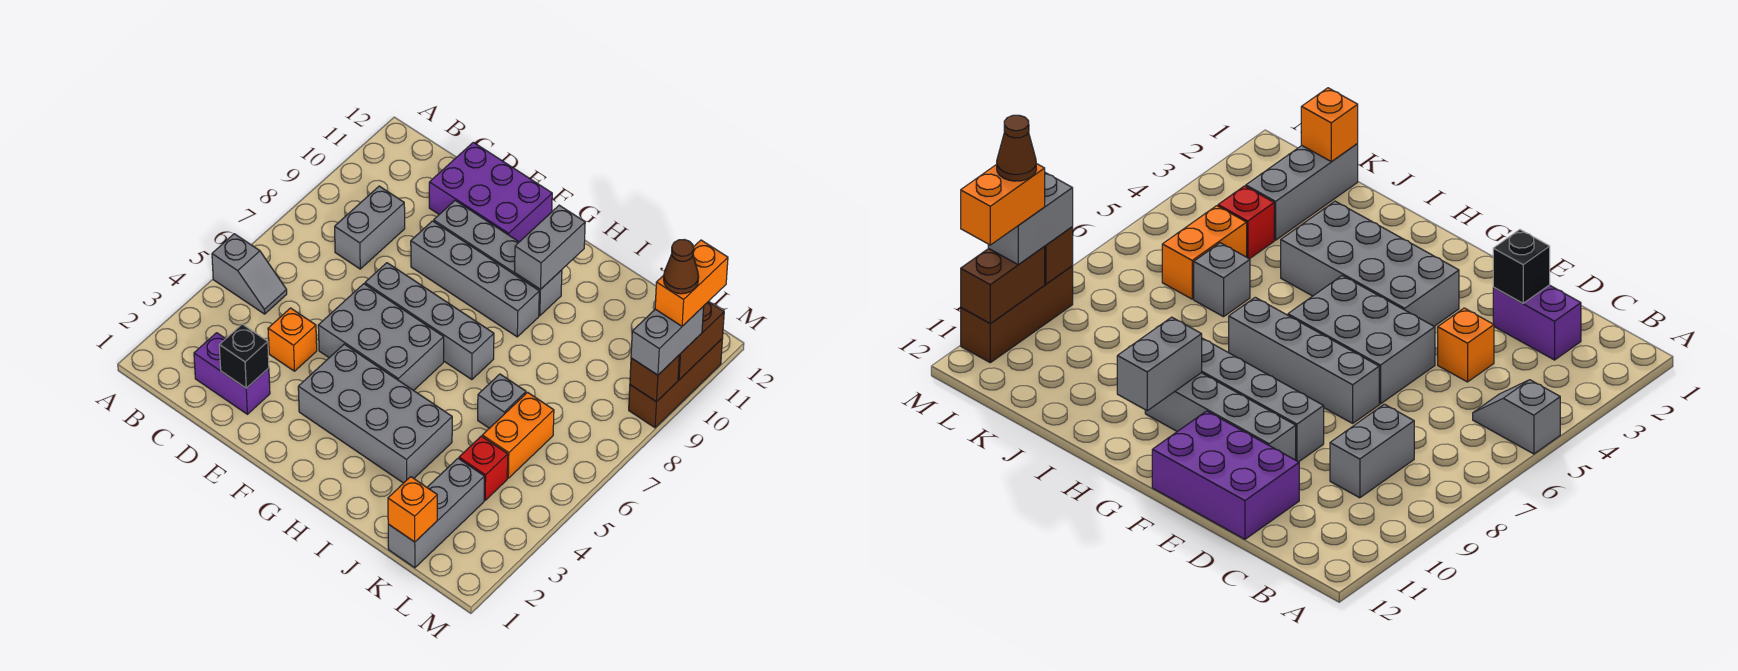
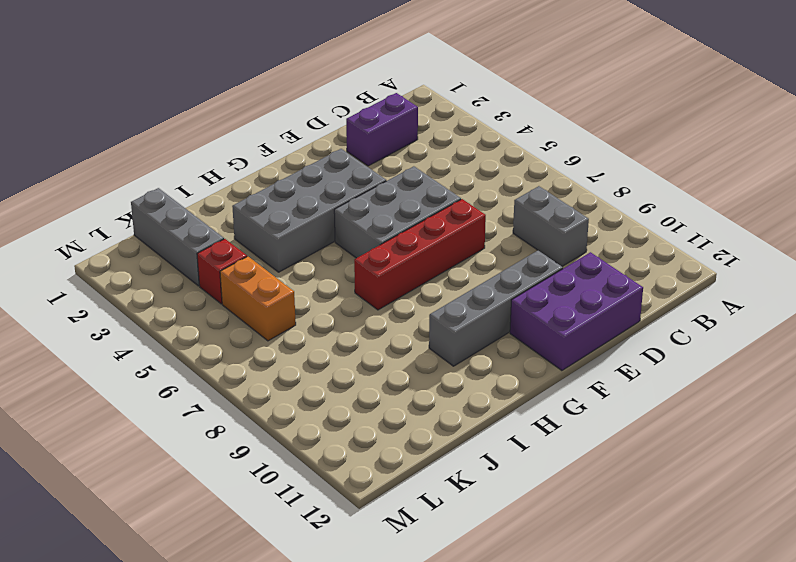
red 1x4 brick [354,199,486,310] -> grey 1x4 brick [365,263,494,380]
none -> grey 1x2 slope [212,234,287,314]
none -> orange 1x1 brick [268,308,317,371]
none -> grey 1x4 brick [411,221,539,337]

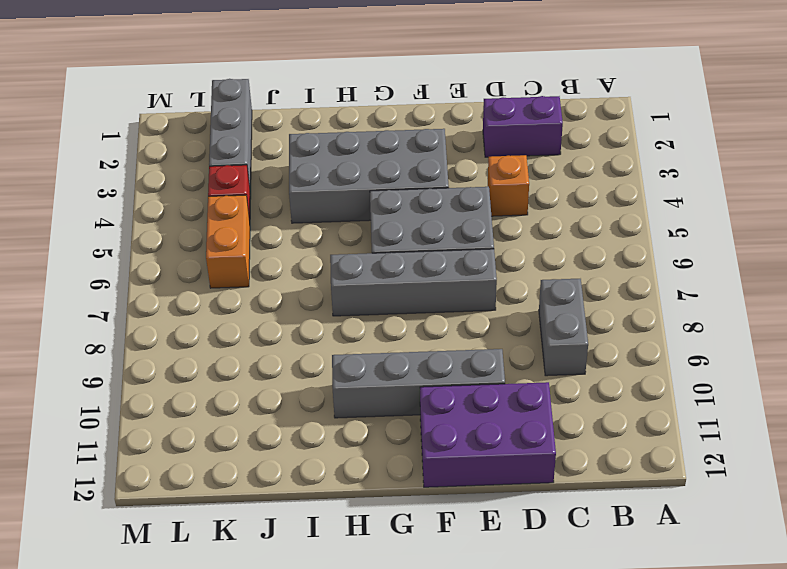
none -> grey 1x2 slope [212,234,287,314]
none -> grey 1x4 brick [411,221,539,337]
none -> grey 1x1 brick [478,374,526,428]

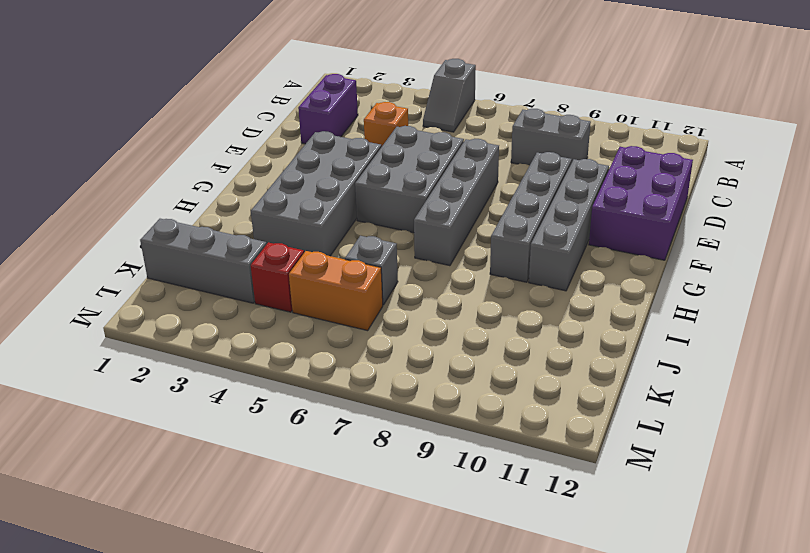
none -> brown 1x3 brick [629,339,722,428]
none -> black 1x1 brick [219,324,269,388]
none -> grey 1x2 brick [515,205,585,290]

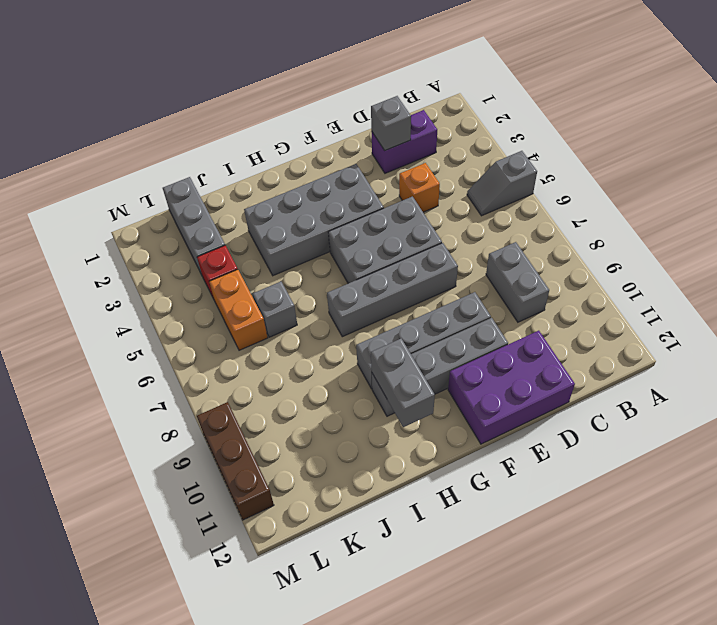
grey 1x1 brick [371,96,411,150] -> black 1x1 brick [219,324,269,388]
none -> orange 1x1 brick [388,477,437,542]
none -> brown 1x1 brick [630,355,679,402]
none -> brown 1x2 brick [678,301,724,380]

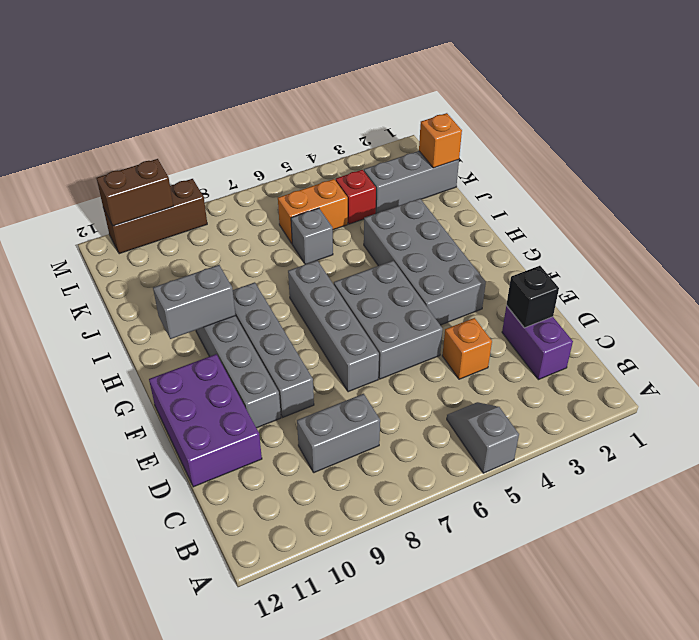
none -> brown 1x1 brick [630,355,679,402]
none -> grey 1x2 brick [631,306,704,375]
none -> orange 1x2 brick [655,240,728,326]

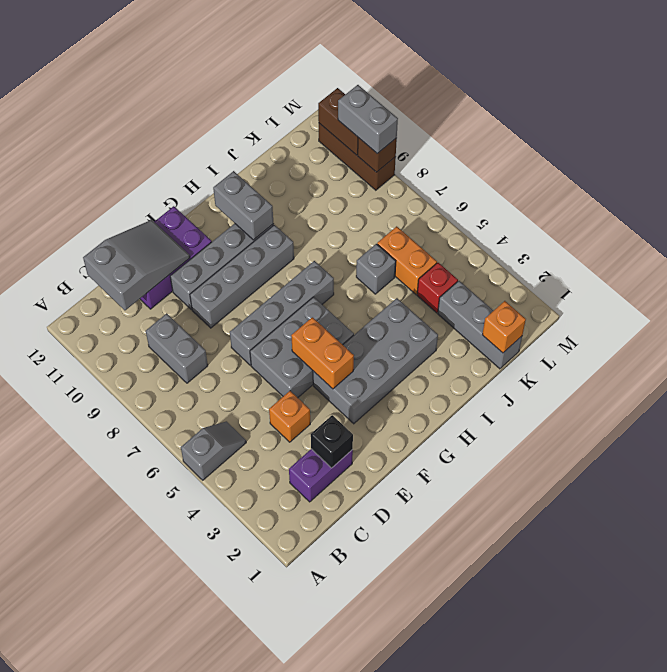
grey 2x3 slope [83,220,190,310] -> none
orange 1x2 brick [291,317,354,389] -> orange 1x2 brick moved to [655,240,728,326]
none -> brown 1x1 cone [664,239,699,294]

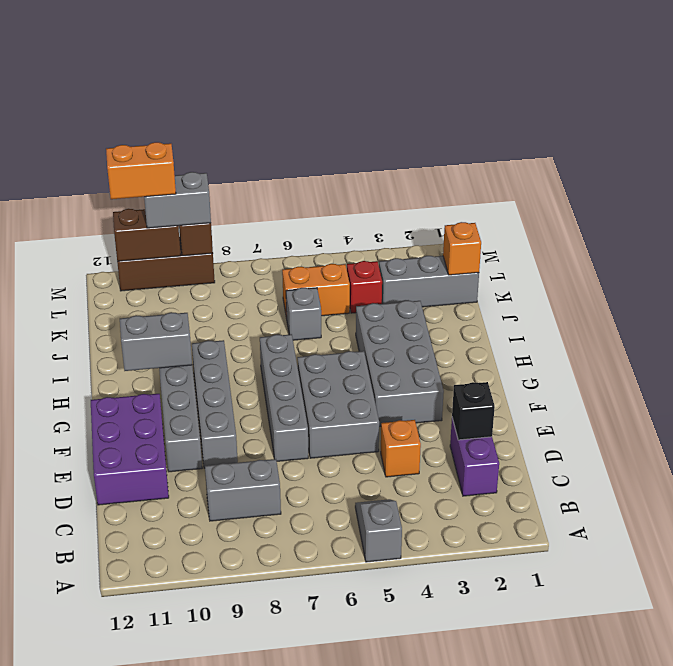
none -> brown 1x1 cone [664,239,699,294]

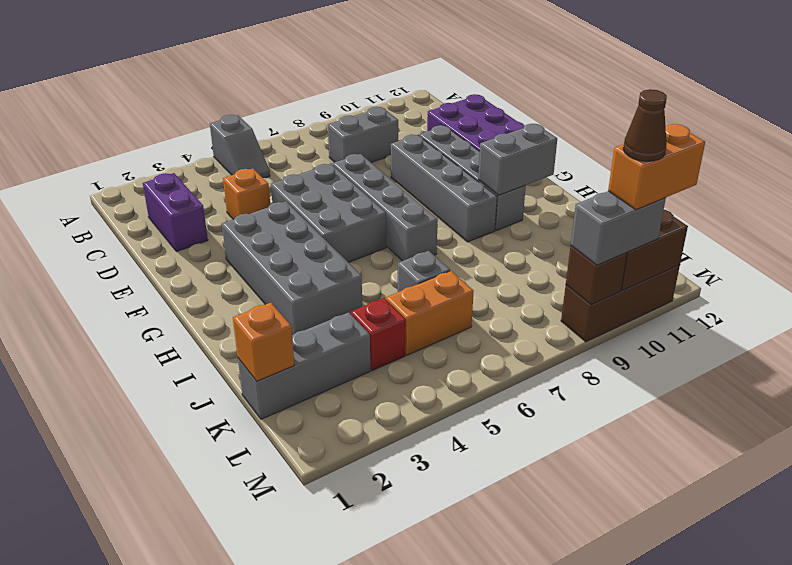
none -> black 1x1 brick [219,324,269,388]

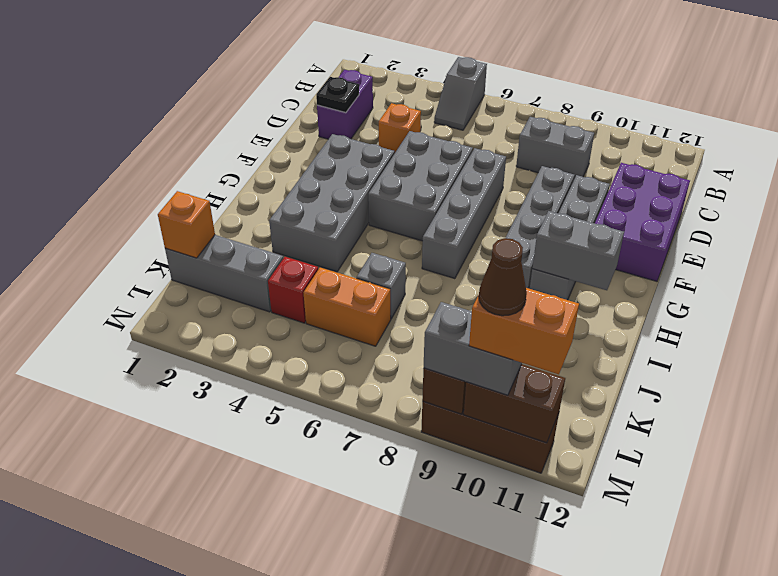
black 1x1 plate [316,77,359,113] -> black 1x1 brick [219,324,269,388]

